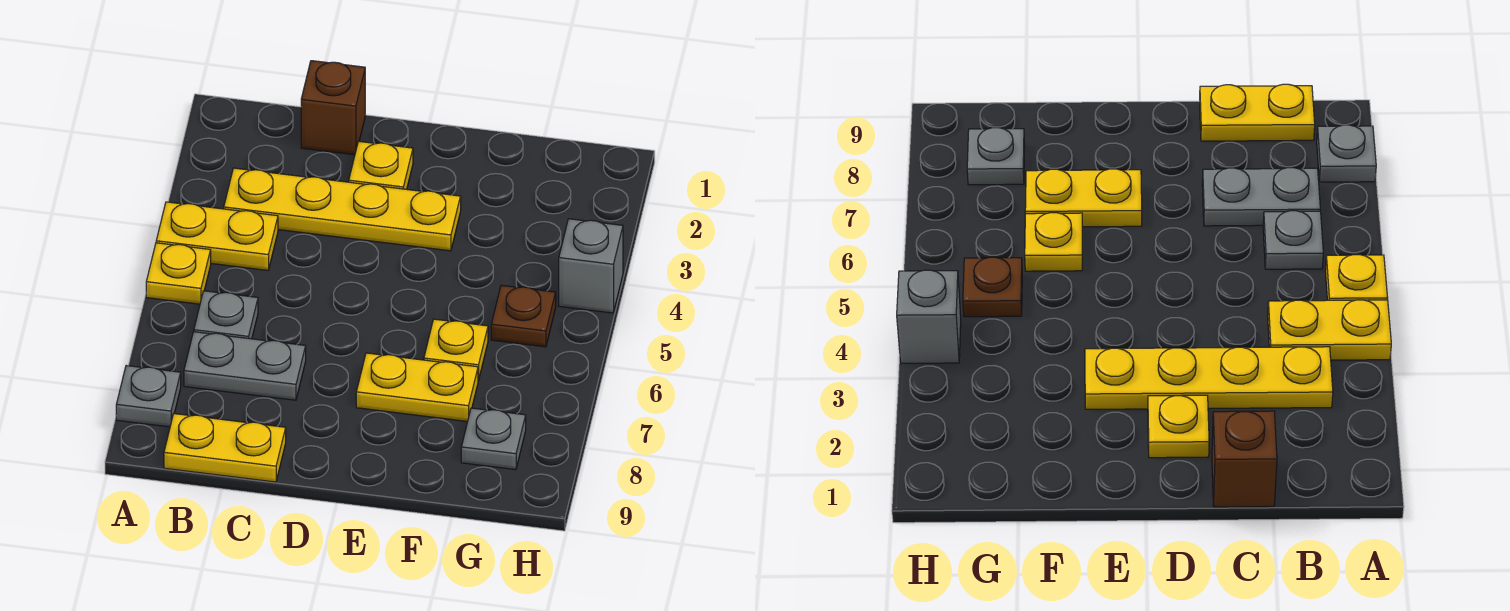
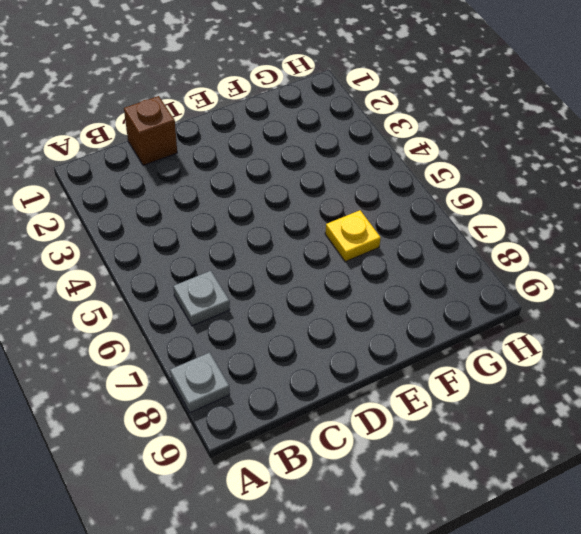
none -> yellow 1x2 plate [156,202,278,270]
none -> yellow 1x1 plate [146,243,211,304]
none -> yellow 1x4 plate [224,168,461,251]

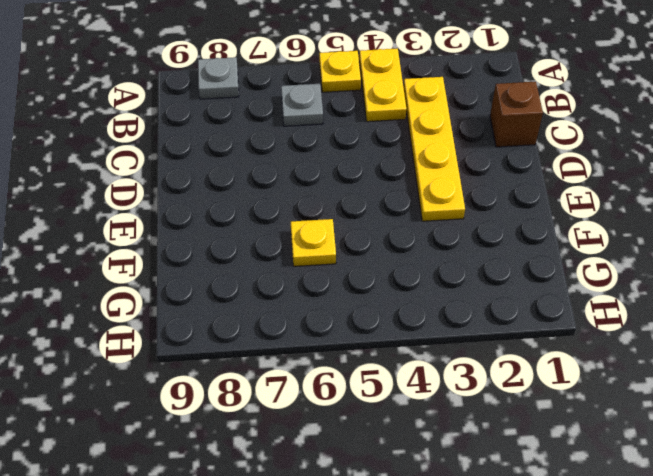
none -> grey 1x2 plate [184,332,306,400]
none -> yellow 1x2 plate [164,414,286,482]
none -> yellow 1x1 plate [349,141,413,189]

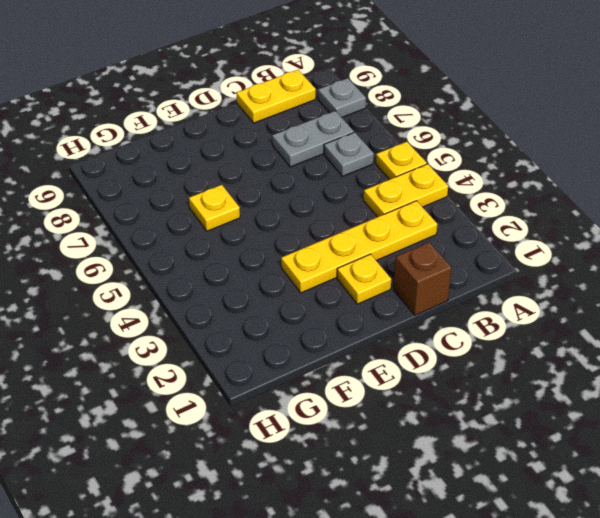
none -> yellow 1x2 plate [356,353,478,421]
none -> brown 1x1 plate [491,285,556,347]
none -> grey 1x1 plate [461,408,526,470]

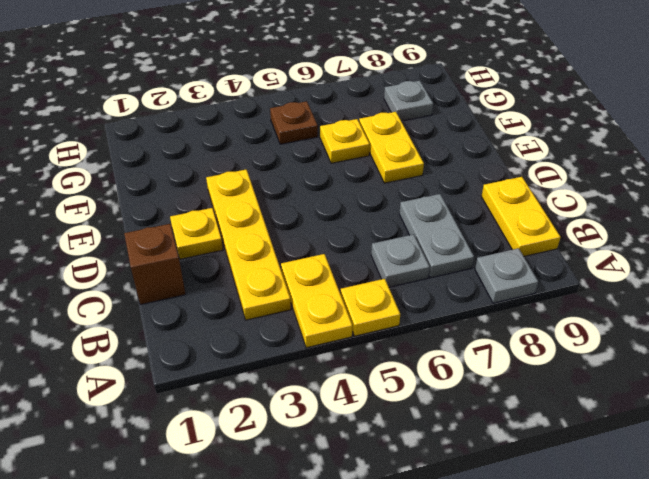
none -> grey 1x1 brick [559,219,623,313]

